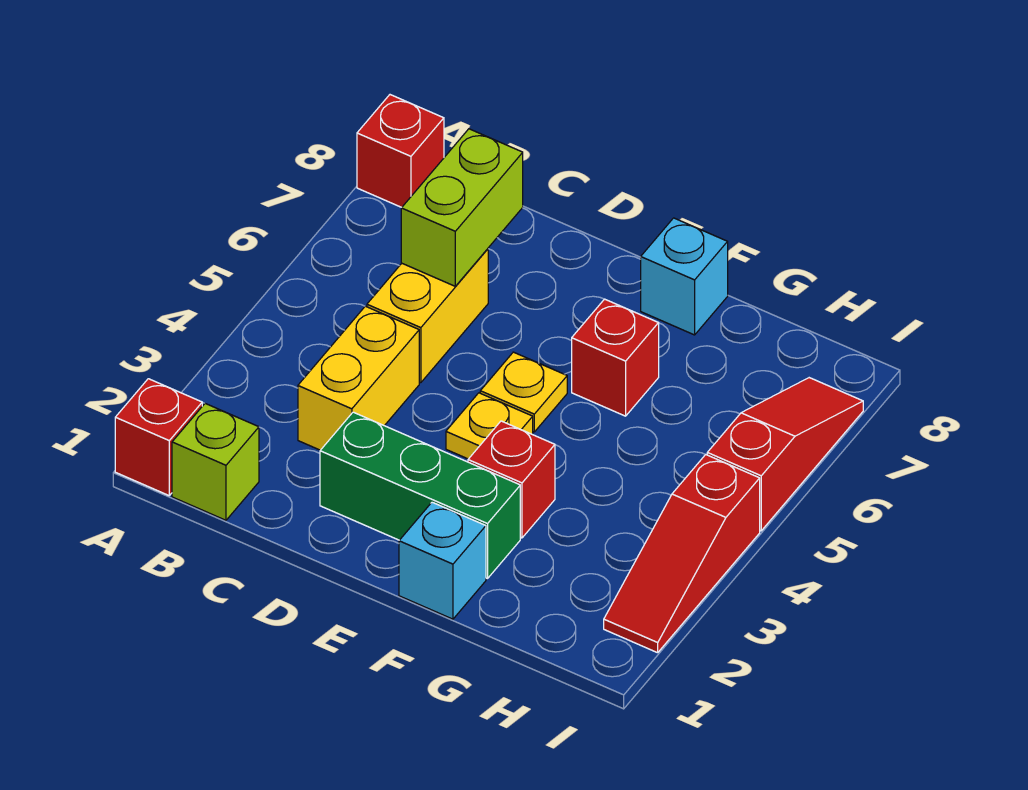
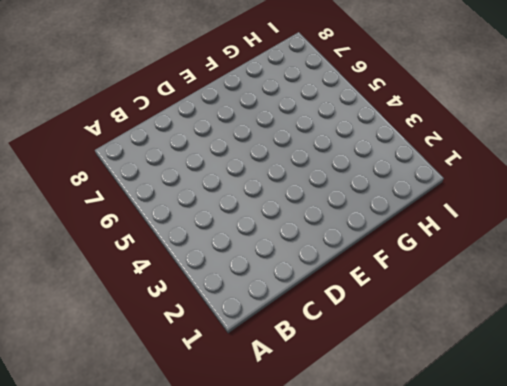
none -> red 1x1 brick [115,379,202,495]
none -> red 1x1 brick [357,95,444,207]
none -> lime 1x1 brick [172,404,259,520]

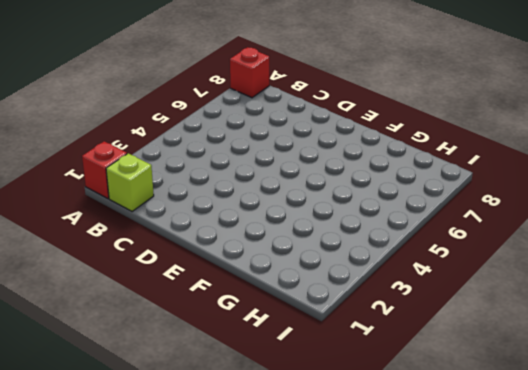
none -> yellow 1x2 brick [298,306,419,450]
none -> yellow 1x2 brick [367,249,488,383]
none -> green 1x3 brick [320,412,520,579]

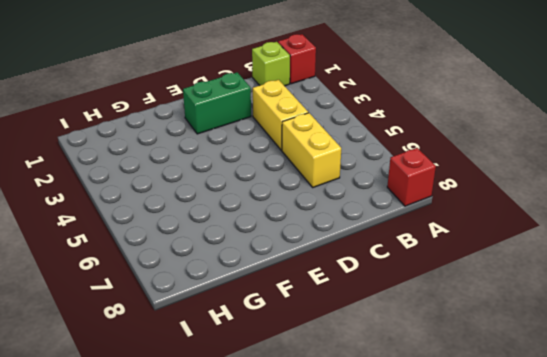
green 1x2 brick [183,72,251,134] -> green 1x3 brick [320,412,520,579]
none -> yellow 1x1 plate [446,393,533,459]
none -> yellow 1x1 plate [480,352,567,432]
none -> cyan 1x1 brick [399,502,486,619]

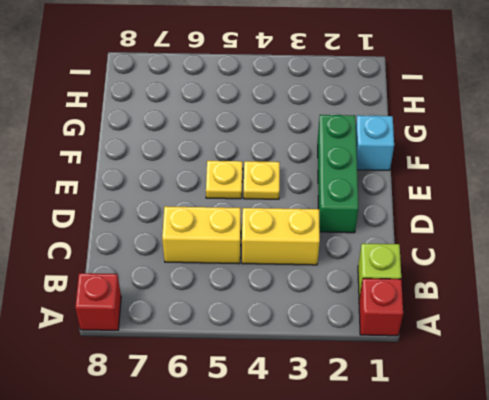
none -> red 1x1 brick [468,421,555,538]
none -> red 1x1 brick [572,299,659,416]
none -> cyan 1x1 brick [641,218,728,335]

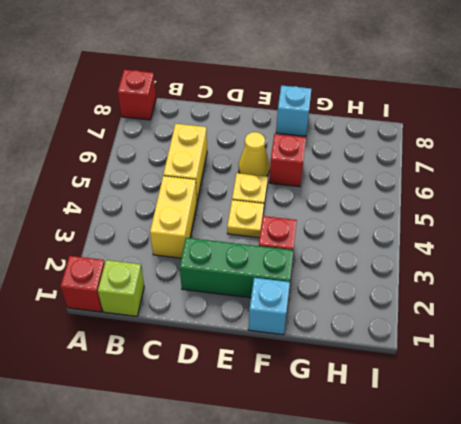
yellow 1x1 cone [239,132,270,176] -> none
none -> red 1x3 slope [604,455,760,653]
none -> red 1x3 slope [707,378,863,531]
none -> lime 1x2 brick [401,129,523,286]

